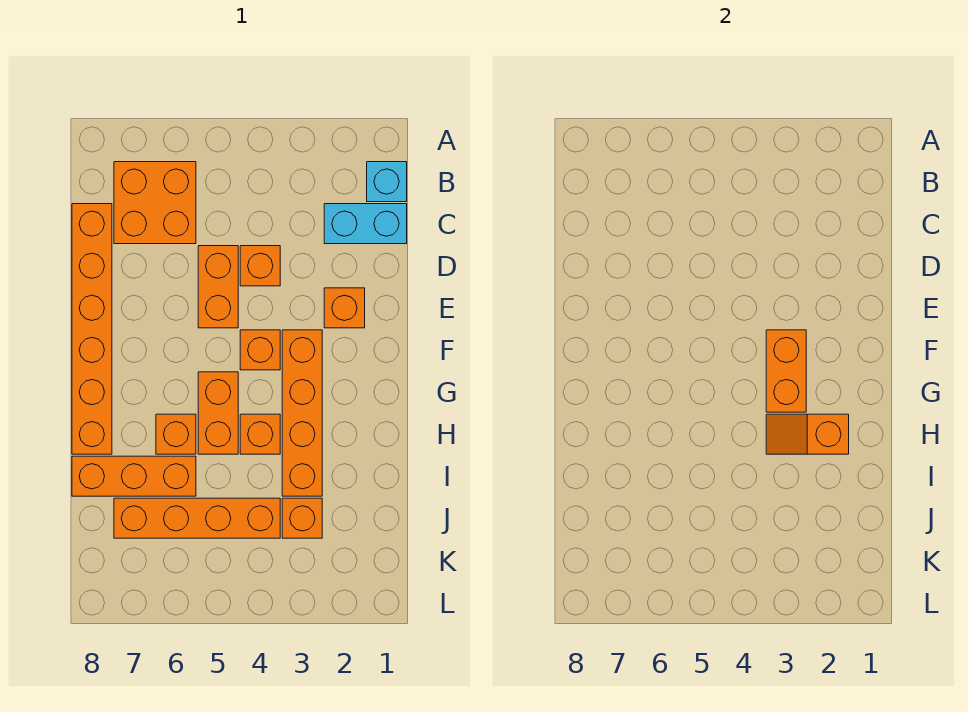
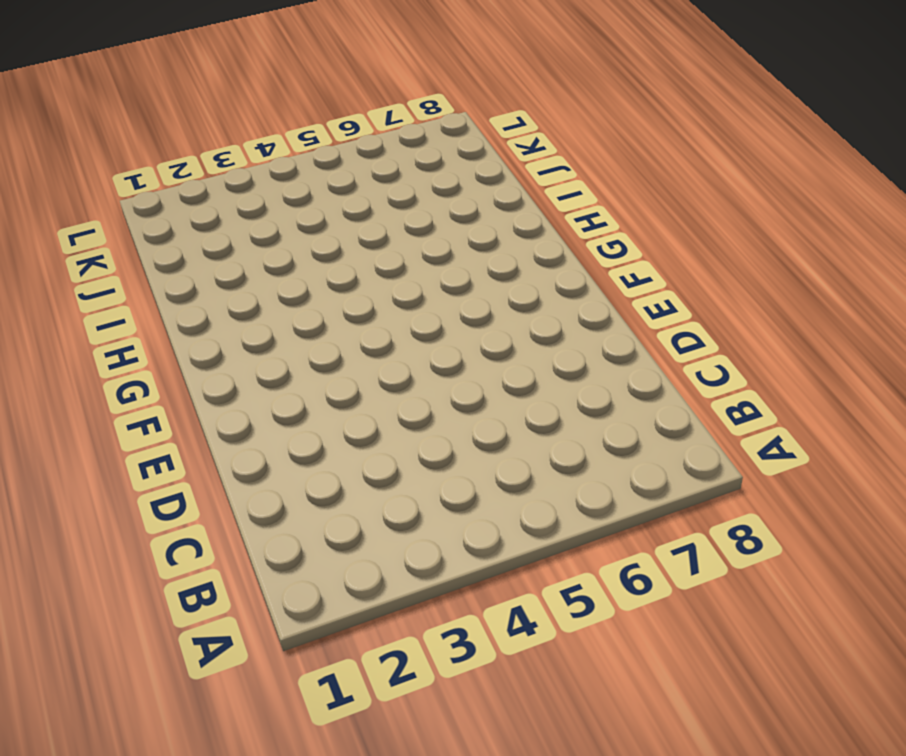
none -> cyan 1x1 brick [367,162,407,202]
none -> orange 2x2 brick [114,162,196,244]
none -> cyan 1x2 brick [324,204,407,244]

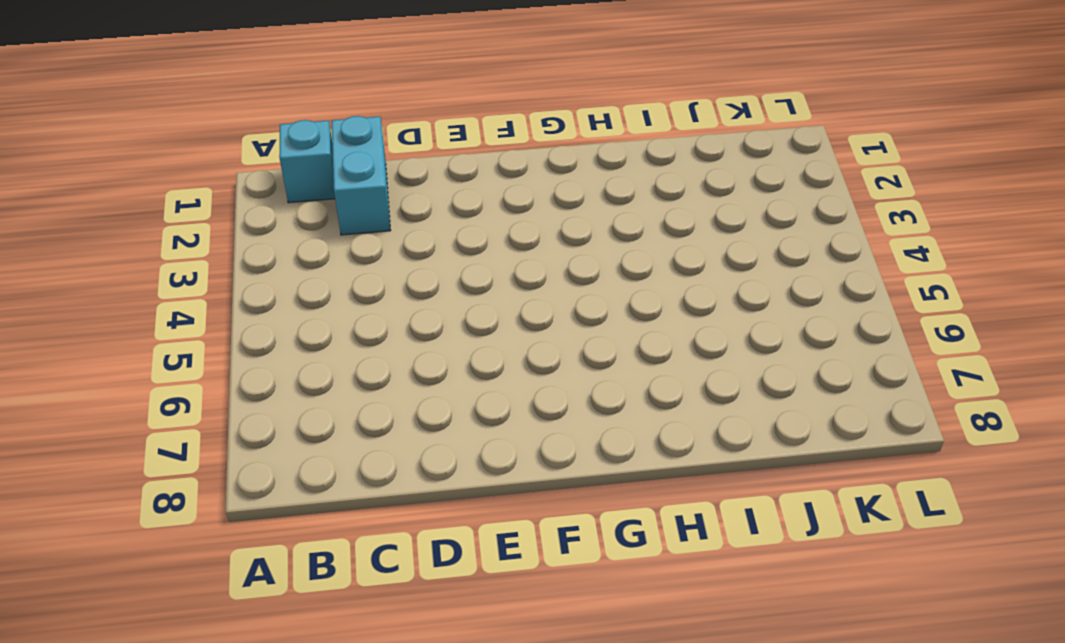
none -> orange 2x2 brick [114,162,196,244]
none -> orange 1x6 brick [72,204,112,454]
none -> orange 1x1 brick [240,246,280,286]

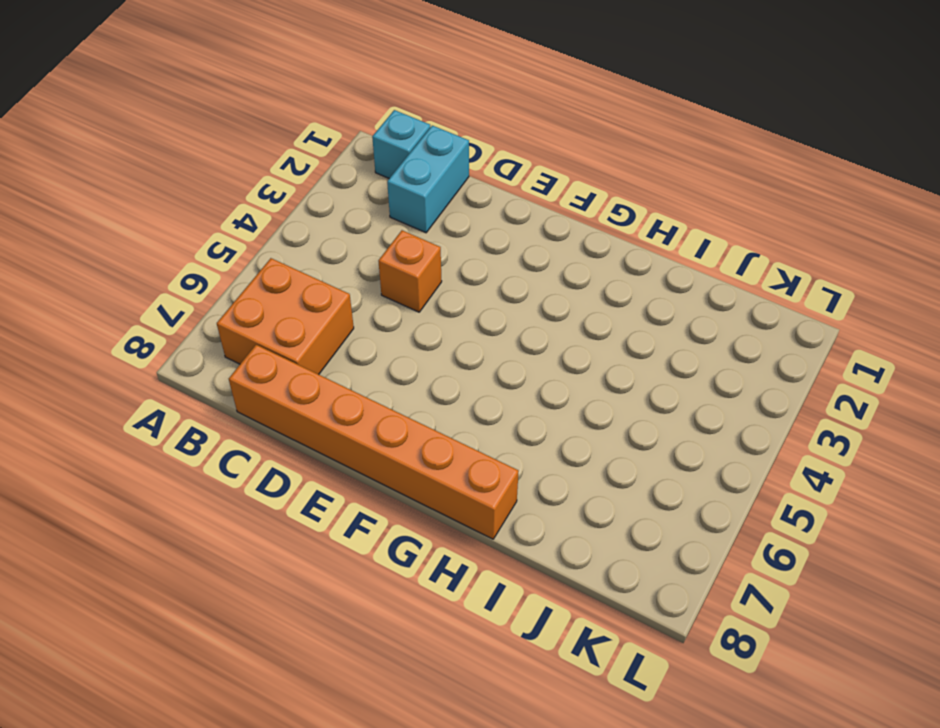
none -> orange 1x2 brick [198,246,238,328]
none -> orange 1x1 brick [324,288,365,328]
none -> orange 1x4 brick [282,330,322,496]

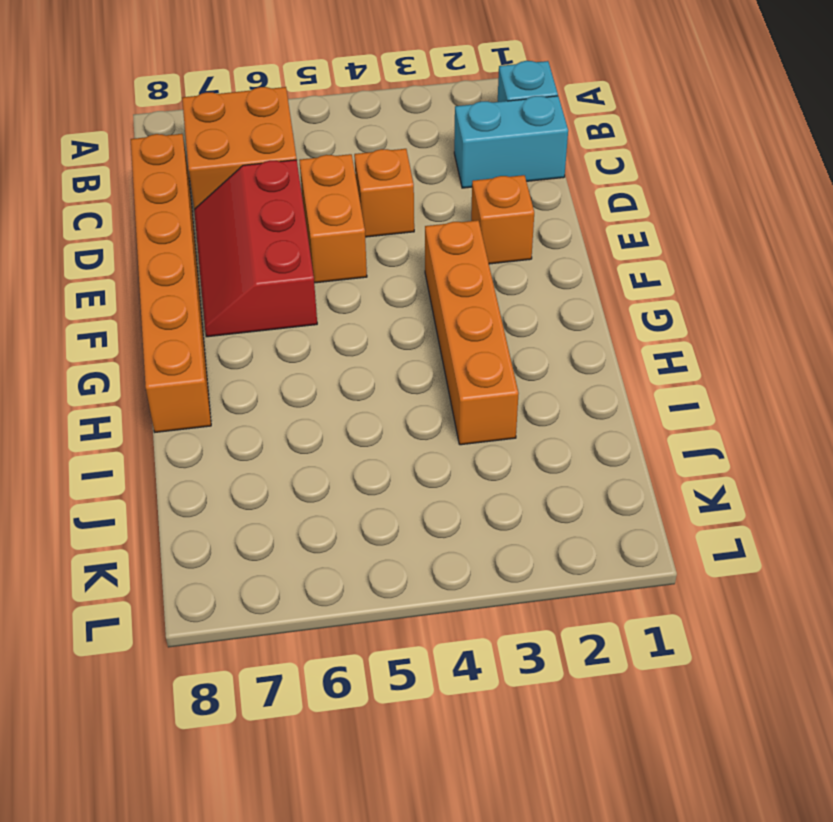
red 2x3 slope [194,160,317,337] -> none
none -> orange 1x1 brick [240,330,280,370]
none -> orange 1x2 brick [198,372,238,454]
none -> orange 1x1 brick [240,414,280,454]

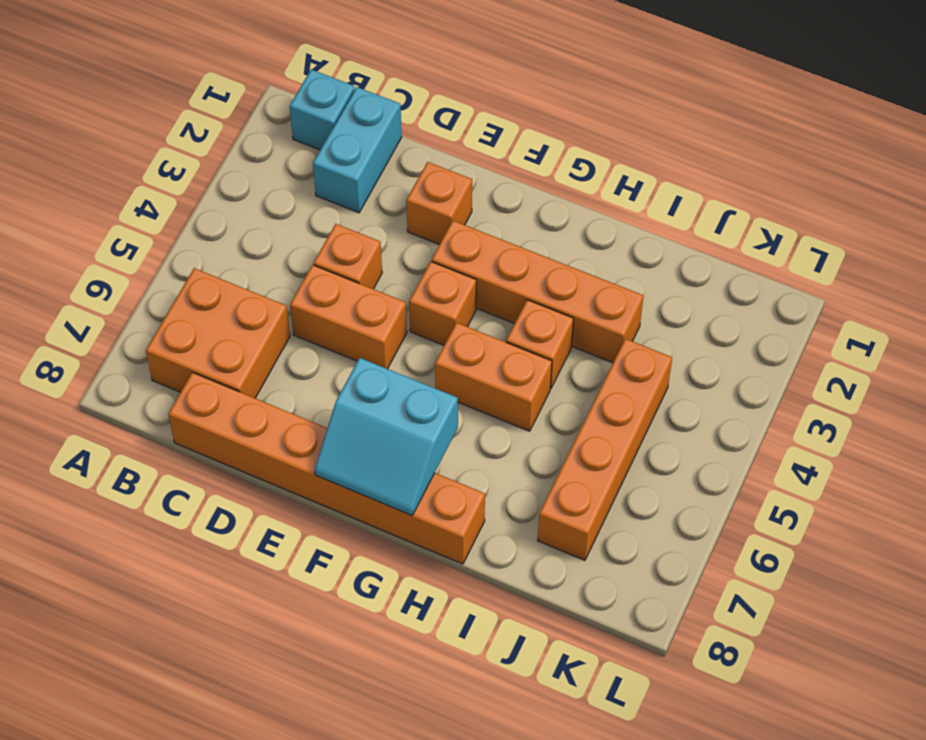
cyan 2x2 slope [314,358,458,515] -> none
none -> orange 1x1 brick [156,414,196,454]
none -> orange 1x3 brick [72,456,196,496]
none -> orange 1x1 brick [282,498,322,538]

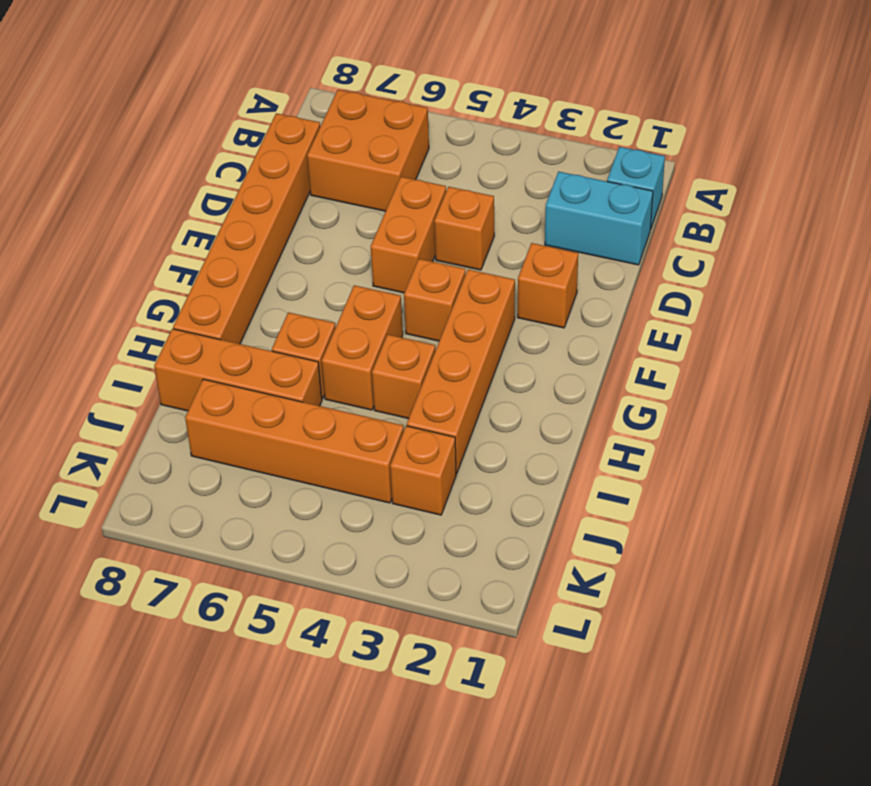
none -> orange 1x2 brick [766,330,806,412]
none -> orange 1x2 slope [766,414,849,454]

